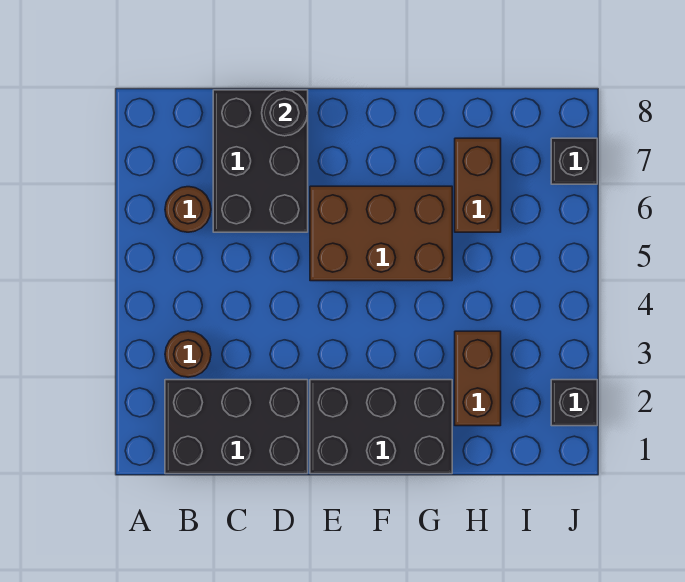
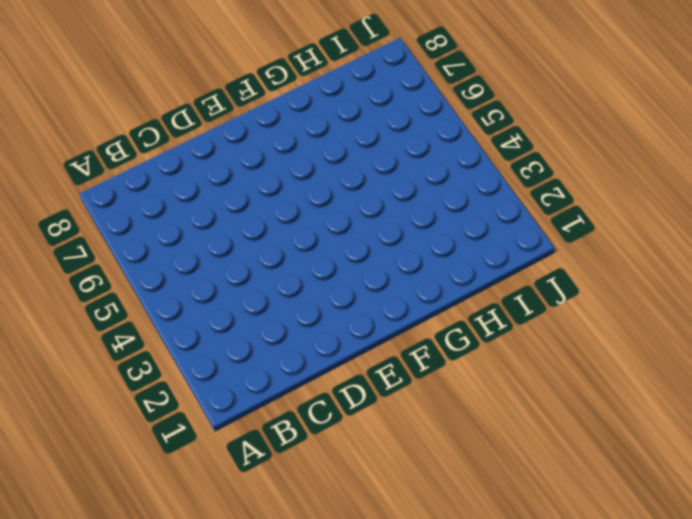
none -> black 2x3 brick [165,380,308,474]
none -> brown 1x1 round brick [165,331,211,377]

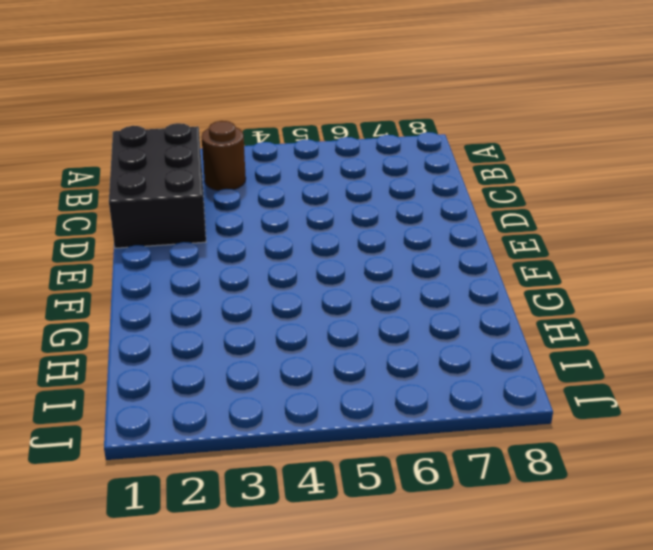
none -> brown 1x1 round brick [165,187,211,232]
none -> black 2x3 brick [213,90,308,232]

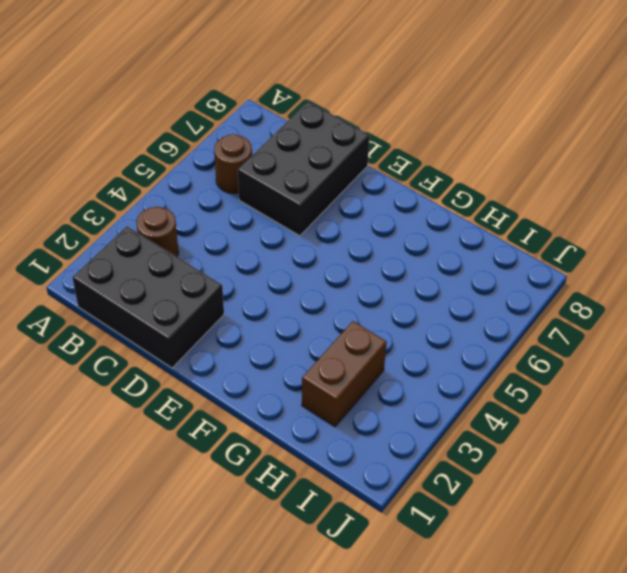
none -> black 2x3 brick [310,380,452,474]
none -> brown 2x3 brick [310,186,452,281]

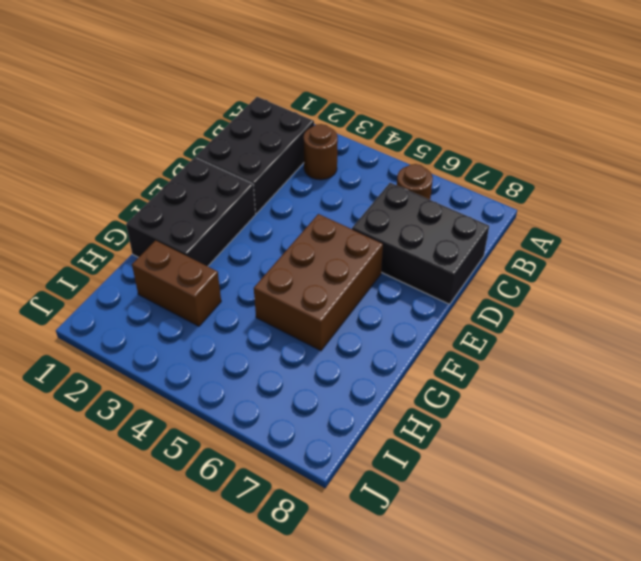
none -> brown 1x2 brick [455,138,501,232]
none -> black 1x1 brick [551,380,597,426]

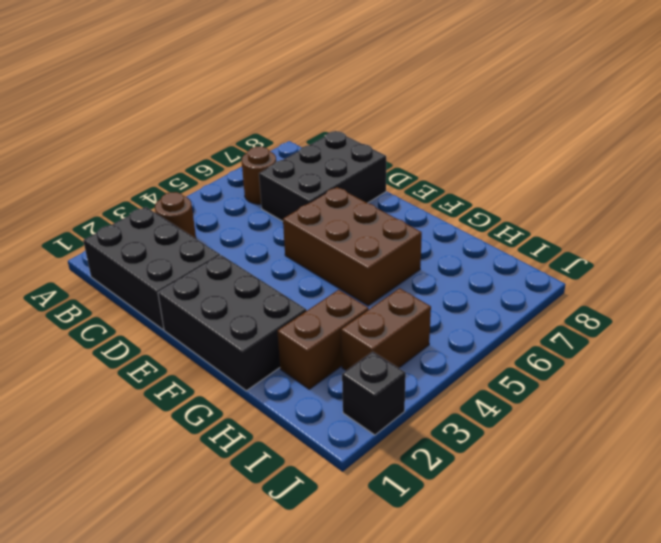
brown 1x2 brick [341,288,431,371] -> brown 1x2 brick moved to [455,138,501,232]
none -> black 1x1 brick [551,138,597,184]
none -> black 1x1 round brick [262,90,308,136]

